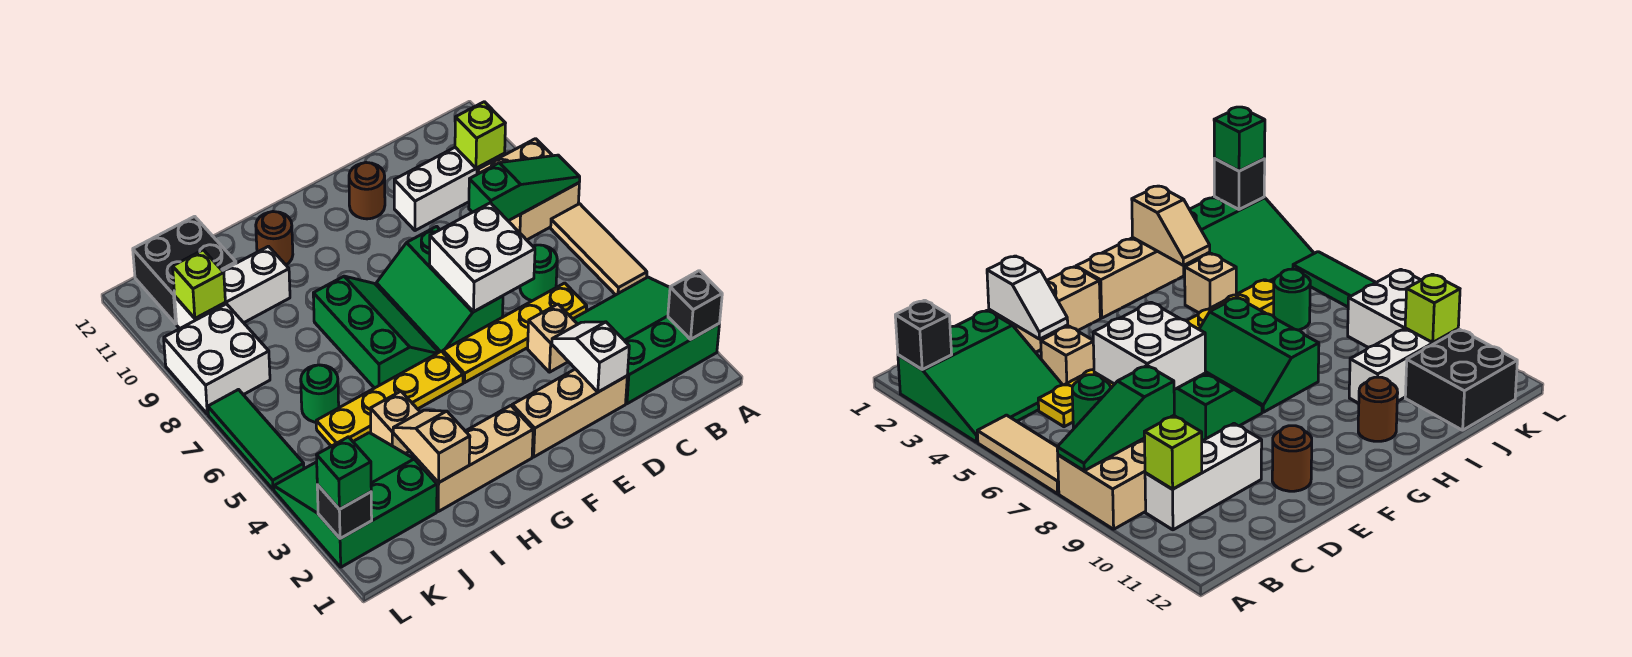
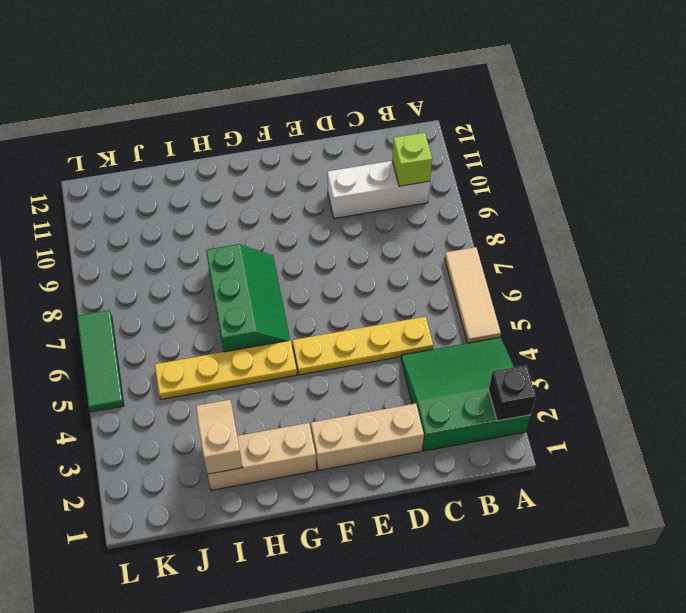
none -> tan 2x2 brick [477,139,579,240]
none -> green 1x1 round brick [520,245,557,301]
none -> tan 1x1 brick [528,304,578,372]
none -> green 2x3 slope [376,226,503,352]

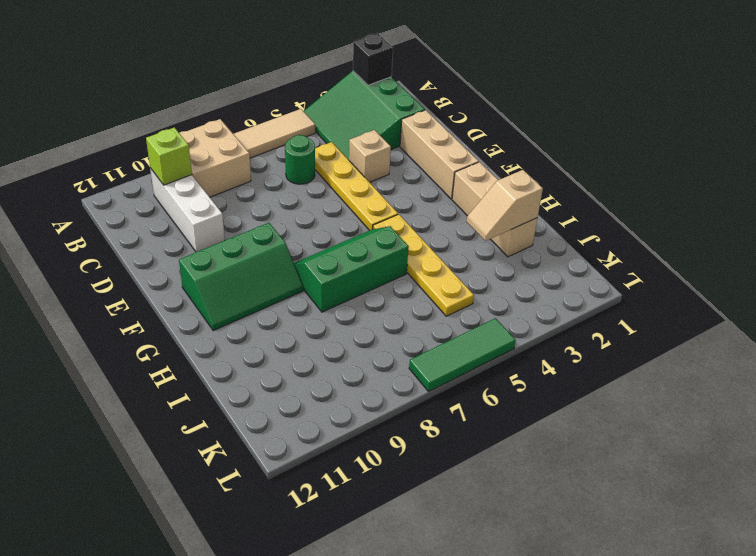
green 2x3 slope [179,223,303,330] -> green 2x3 slope moved to [376,226,503,352]
none -> brown 1x1 round brick [349,163,385,219]
none -> brown 1x1 round brick [256,212,293,265]
none -> tan 1x1 brick [371,391,420,454]
none -> white 1x3 brick [175,246,290,329]

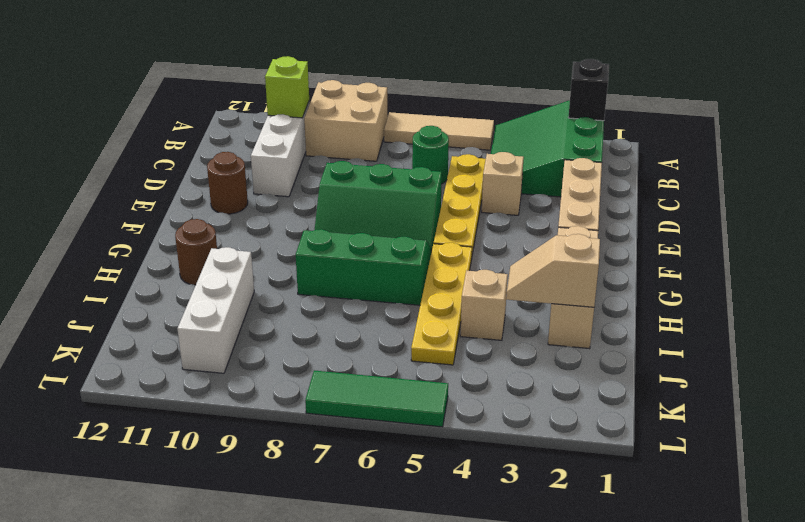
none -> green 3x3 slope [274,433,437,567]
none -> green 1x1 round brick [301,365,339,422]
none -> black 2x2 brick [133,216,236,324]
none -> white 2x2 brick [164,304,270,414]

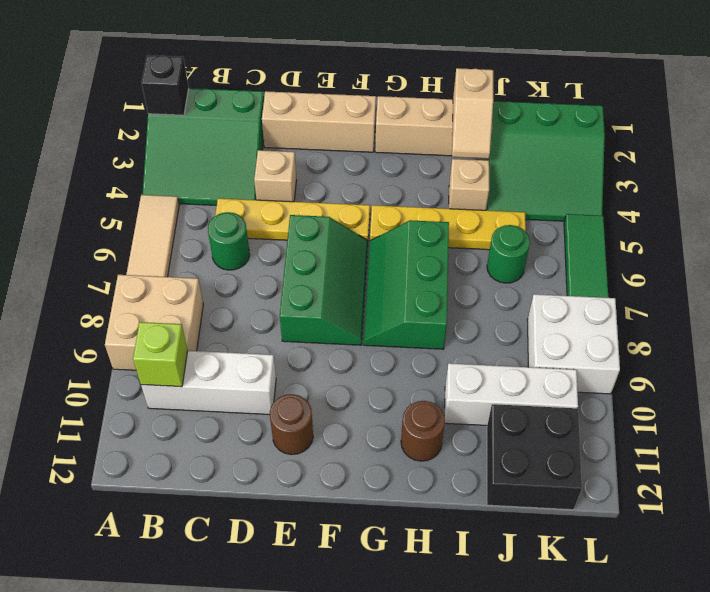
none -> green 1x3 slope [469,155,580,221]
none -> white 1x2 slope [552,322,629,392]
none -> white 2x2 brick [430,203,535,312]
none -> lime 1x1 brick [173,250,225,318]

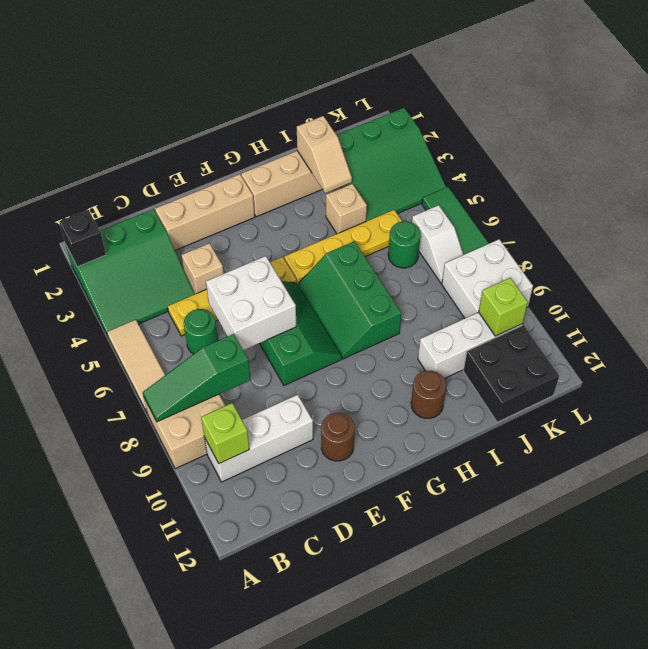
white 1x2 slope [412,205,463,283] -> white 1x2 slope moved to [552,322,629,392]
none -> black 1x1 brick [317,485,372,539]
none -> green 1x1 brick [317,437,371,509]

